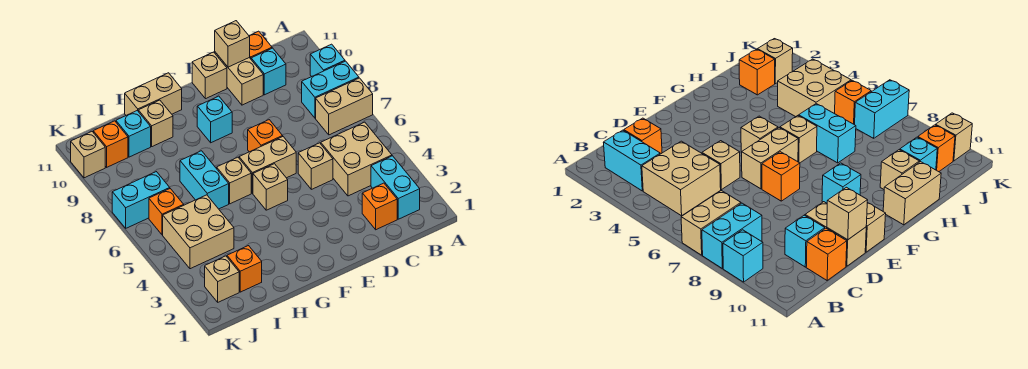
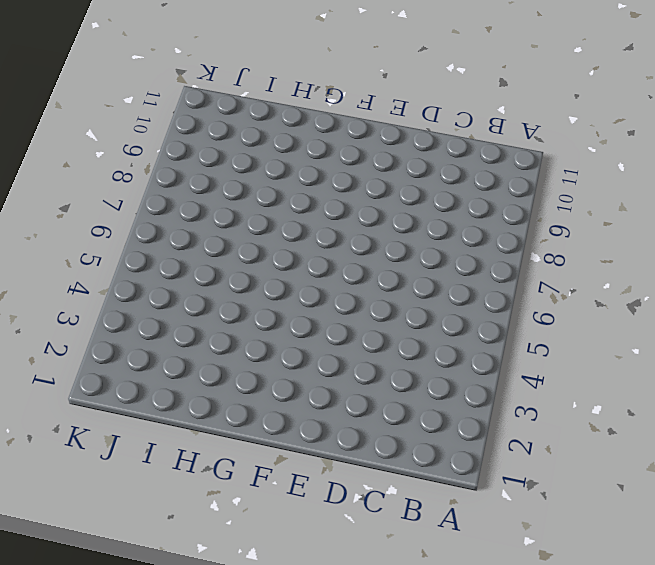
none -> tan 1x2 brick [316,78,373,135]
none -> cyan 1x2 brick [302,61,359,118]
none -> cyan 1x1 brick [310,44,345,76]

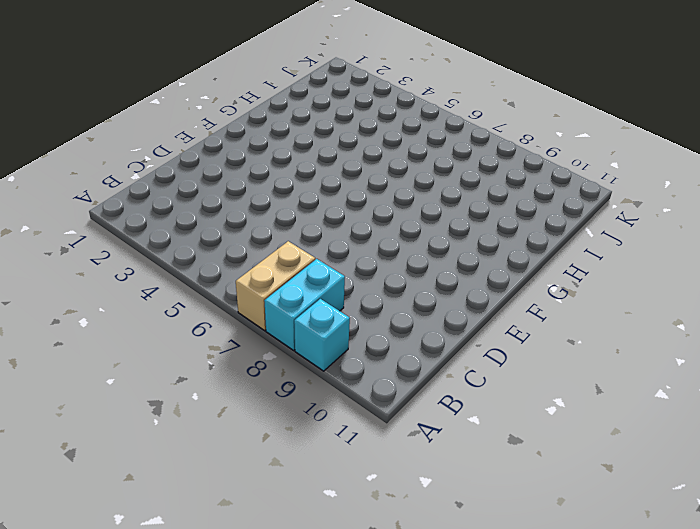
none -> cyan 1x2 brick [371,156,420,219]
none -> tan 2x2 brick [321,122,392,196]
none -> orange 1x1 brick [362,183,397,230]

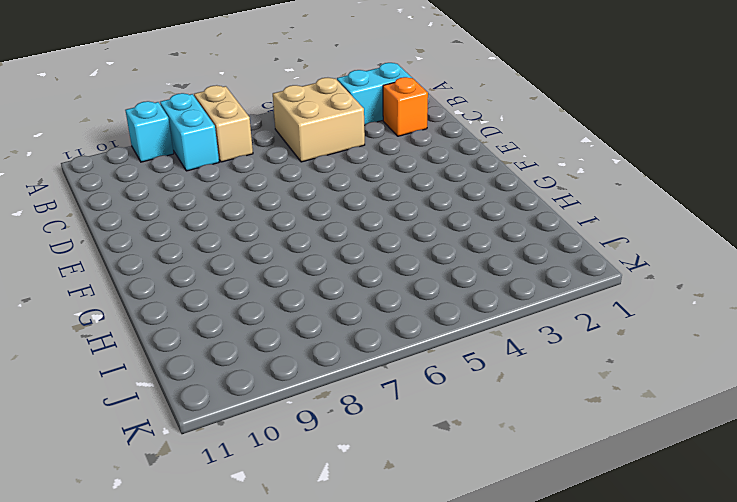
none -> cyan 1x1 brick [251,48,286,95]
none -> orange 1x1 brick [249,31,272,59]
none -> tan 1x1 brick [298,143,333,189]

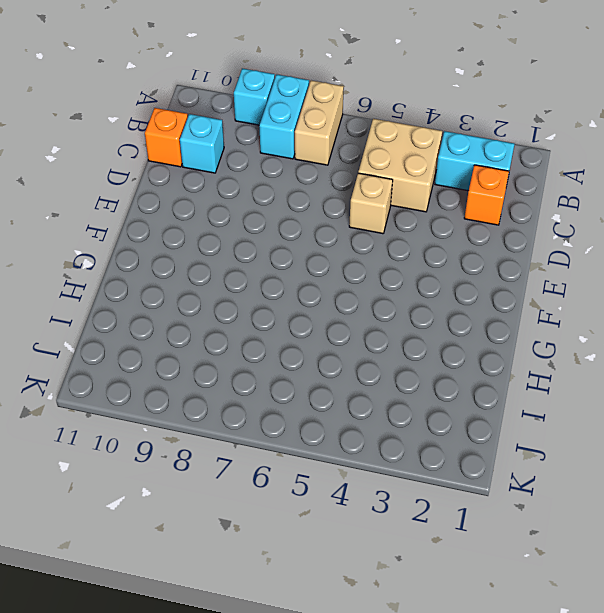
none -> tan 1x2 brick [215,52,263,105]
none -> tan 1x2 brick [239,137,296,193]
none -> orange 1x1 brick [248,120,283,152]

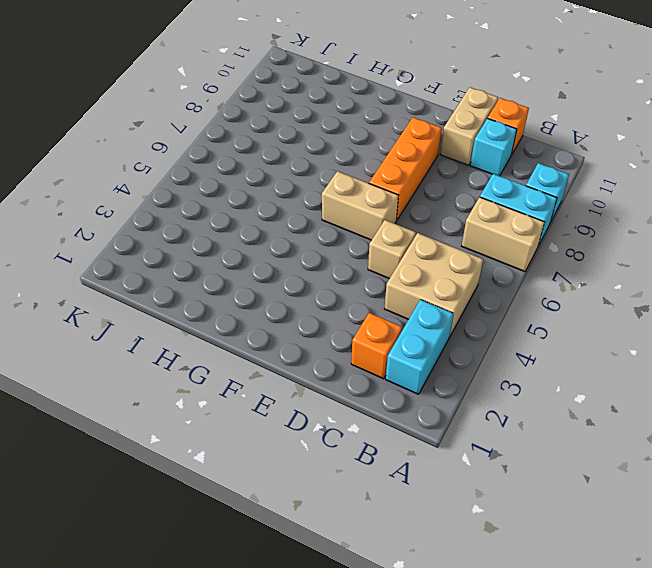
orange 1x3 brick [369,117,442,221] -> orange 1x1 brick [248,120,283,152]
none -> tan 1x1 brick [192,52,227,99]
none -> tan 1x1 brick [253,164,288,210]
none -> cyan 1x1 brick [197,96,232,143]

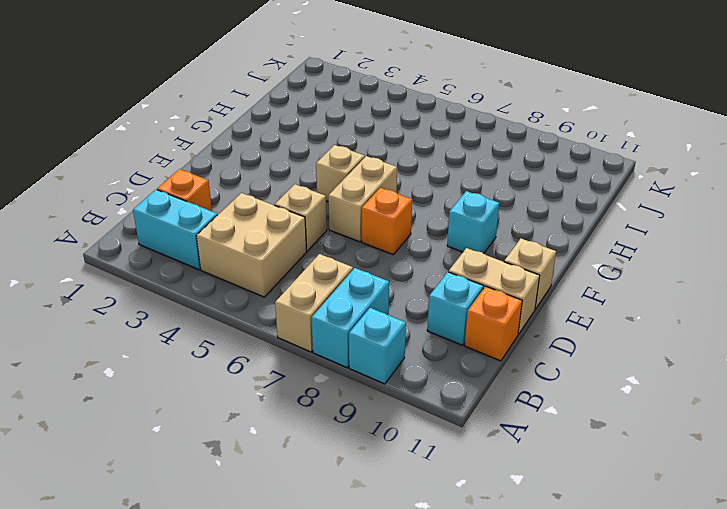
none -> tan 1x1 brick [217,157,251,204]
none -> tan 1x2 brick [125,73,182,115]
none -> cyan 1x2 brick [180,151,229,209]

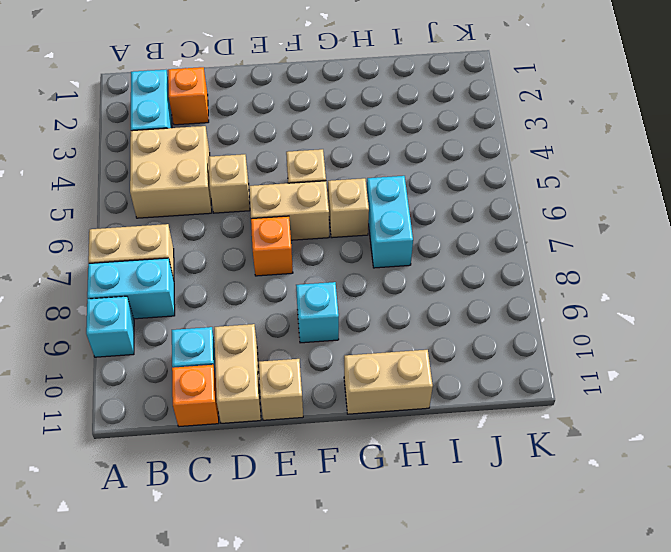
none -> tan 1x1 brick [138,100,173,147]
none -> orange 1x1 brick [227,246,262,292]
none -> tan 2x2 brick [163,195,234,269]

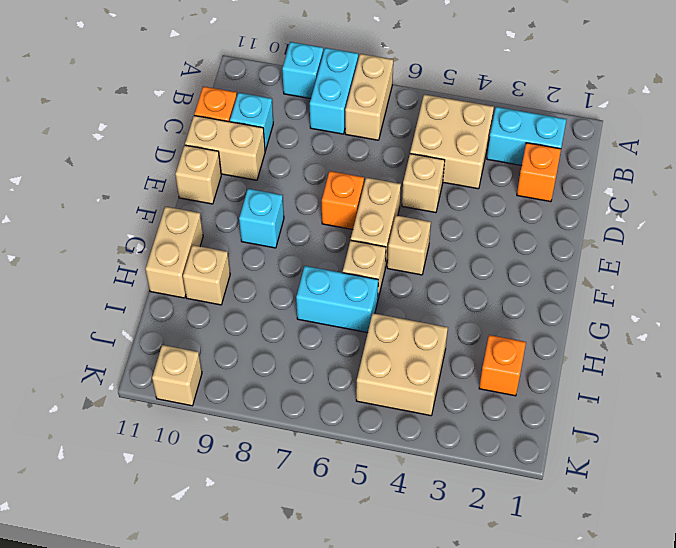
none -> cyan 1x1 brick [116,111,151,157]
none -> tan 1x1 brick [205,256,239,302]
none -> orange 1x1 brick [149,189,184,235]

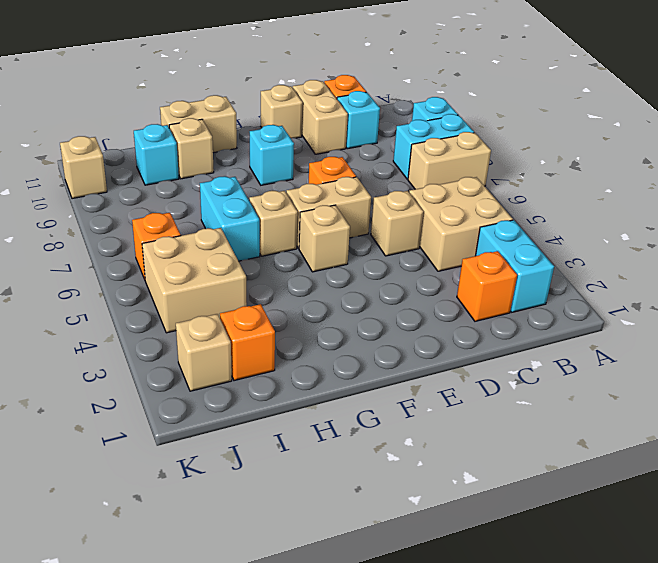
none -> cyan 1x2 brick [112,172,170,228]
none -> orange 1x1 brick [93,121,128,167]
none -> tan 1x1 brick [215,21,250,67]

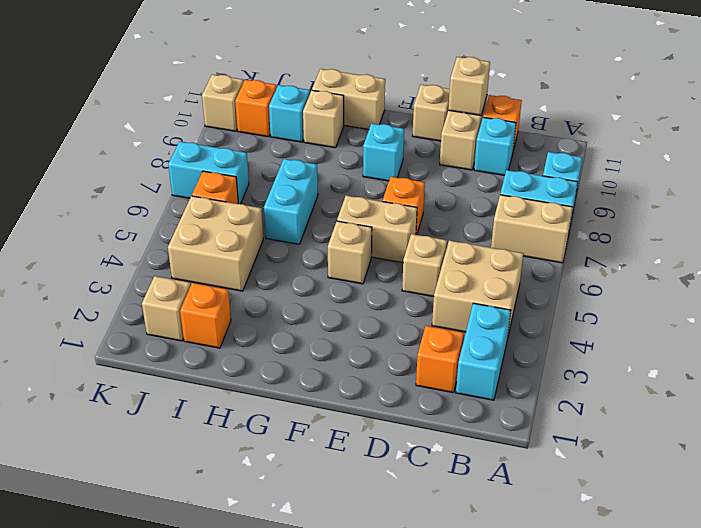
none -> tan 1x1 brick [217,157,251,204]

